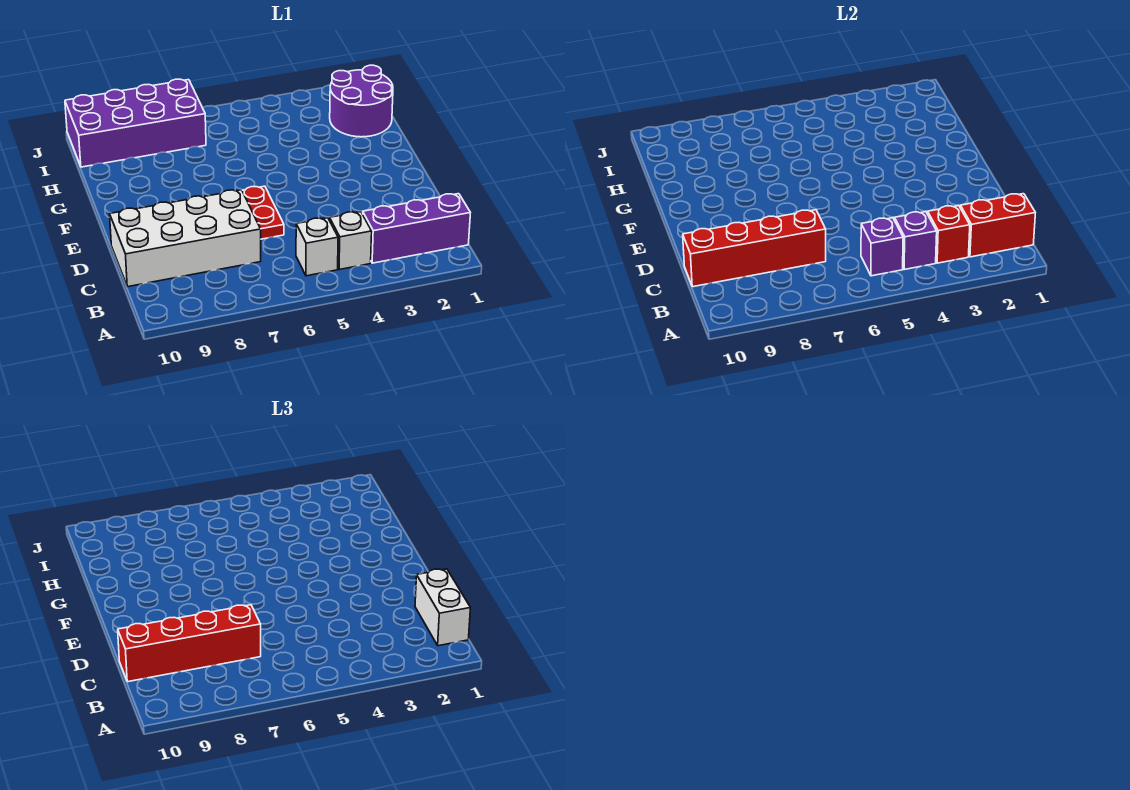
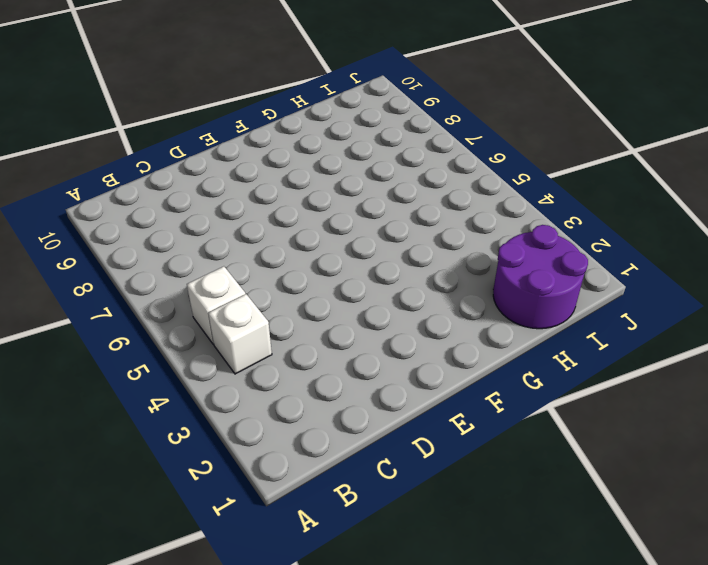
none -> purple 1x3 brick [363,194,470,263]
none -> white 2x4 brick [110,190,261,287]
none -> red 1x2 plate [242,186,284,239]

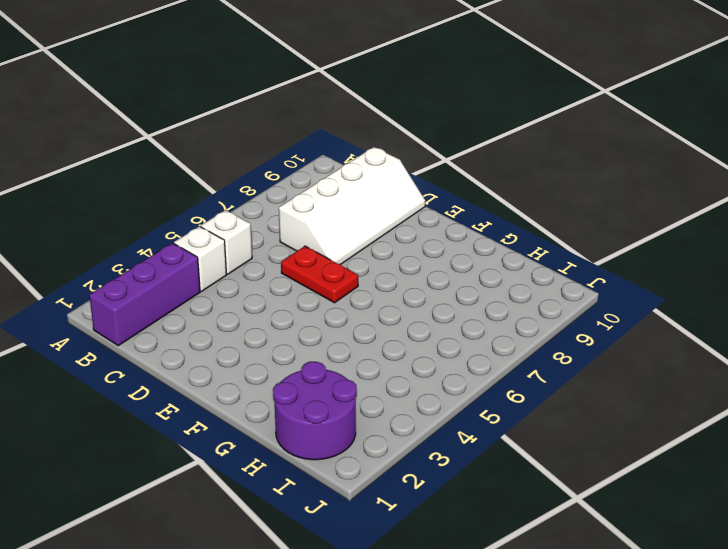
white 2x4 slope [279,147,425,264] -> white 2x4 brick [110,190,261,287]
none -> purple 2x4 brick [65,79,206,167]
none -> red 1x2 brick [960,194,1035,257]
none -> red 1x1 brick [928,206,970,263]

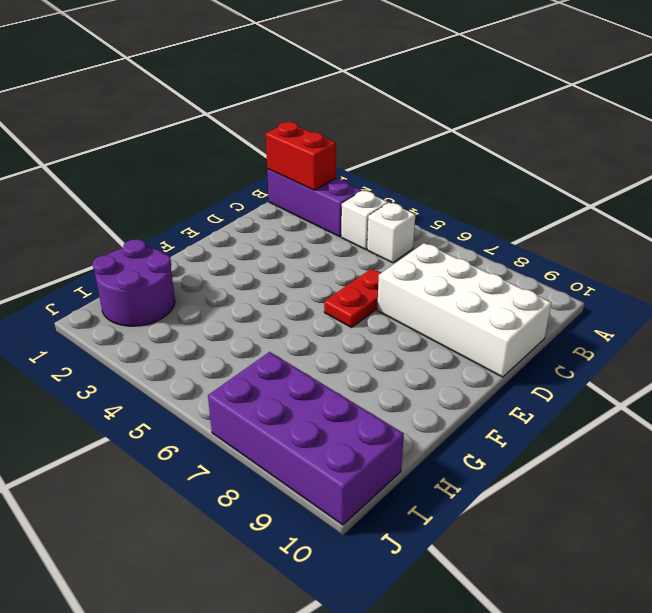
none -> red 1x1 brick [928,206,970,263]
none -> purple 1x1 brick [895,212,937,270]
none -> purple 1x1 brick [861,218,903,276]

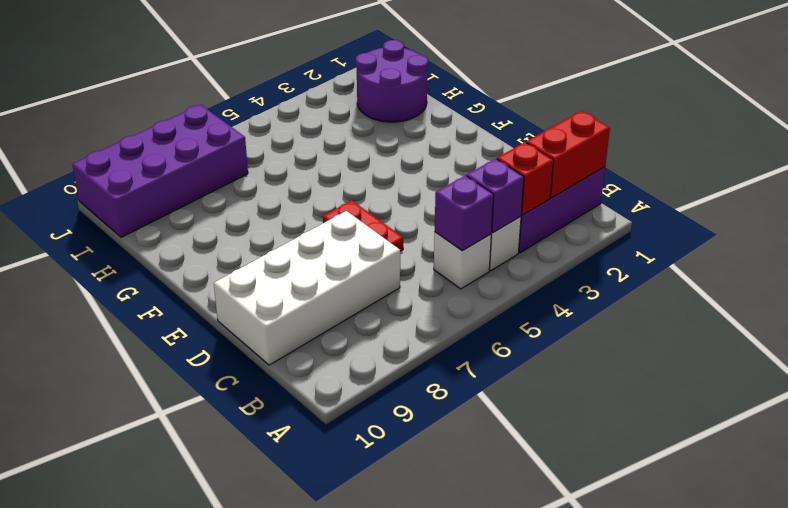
none -> red 1x4 brick [683,210,826,287]
none -> white 1x2 brick [415,569,470,646]
none -> red 1x4 brick [118,605,261,682]

